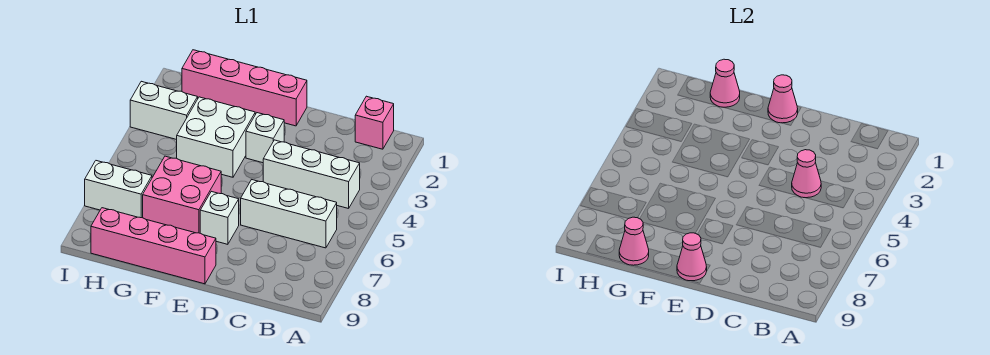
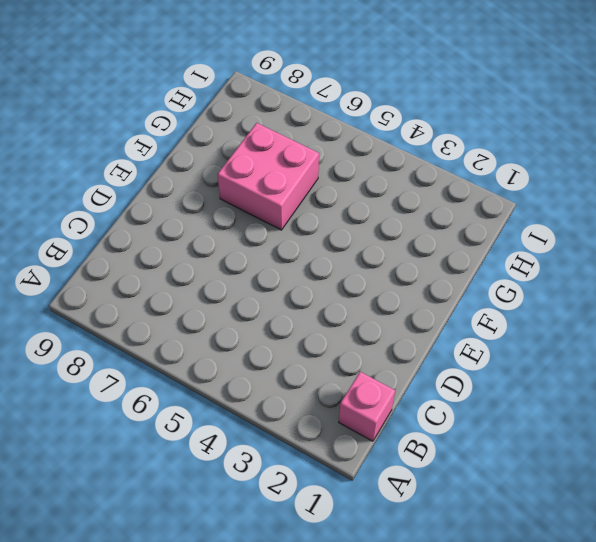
none -> white 1x3 brick [263,140,360,209]
none -> white 1x3 brick [241,180,337,248]
none -> pink 1x4 brick [182,50,307,126]

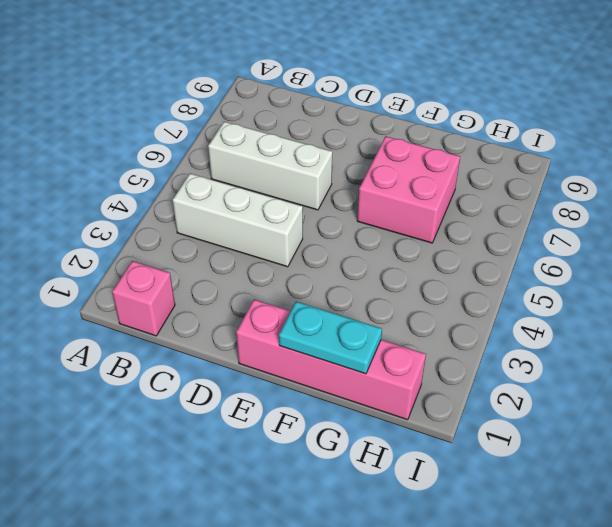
cyan 1x2 plate [279,302,382,374] -> pink 1x1 cone [710,59,740,107]
none -> white 1x1 brick [246,113,284,163]
none -> white 1x1 brick [200,191,239,244]
none -> pink 1x4 brick [91,208,216,284]

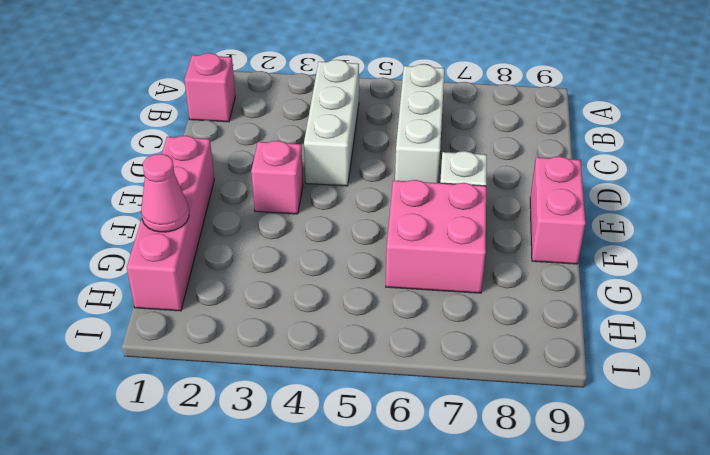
pink 1x1 brick [251,141,303,214] -> white 1x1 brick [246,113,284,163]
pink 1x2 brick [530,156,585,264] -> pink 1x4 brick [91,208,216,284]
none -> white 2x2 brick [177,97,255,177]
none -> white 1x2 brick [130,81,198,140]
none -> white 1x2 brick [85,161,152,218]

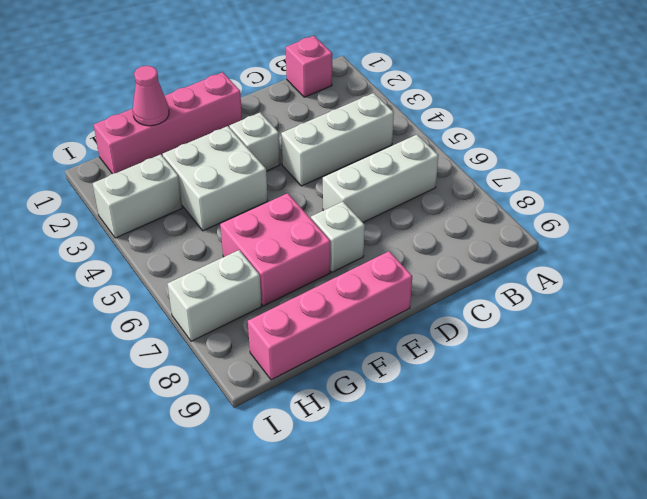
none -> pink 1x1 cone [792,150,821,198]
none -> pink 1x1 cone [768,75,798,123]
none -> pink 1x1 cone [677,233,707,281]

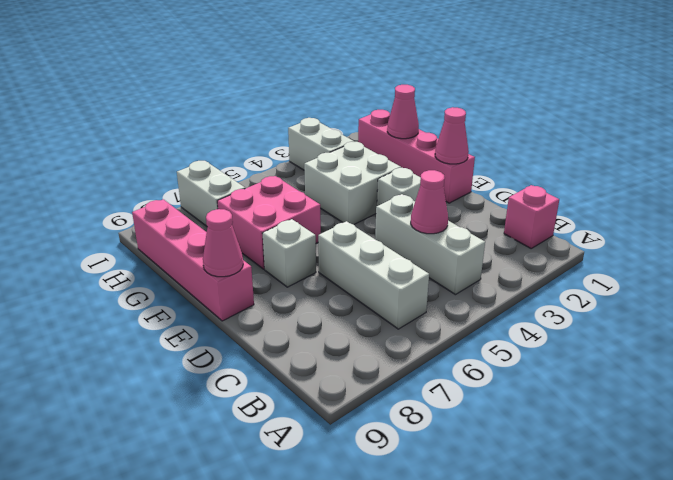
none -> pink 1x1 cone [619,217,649,265]

